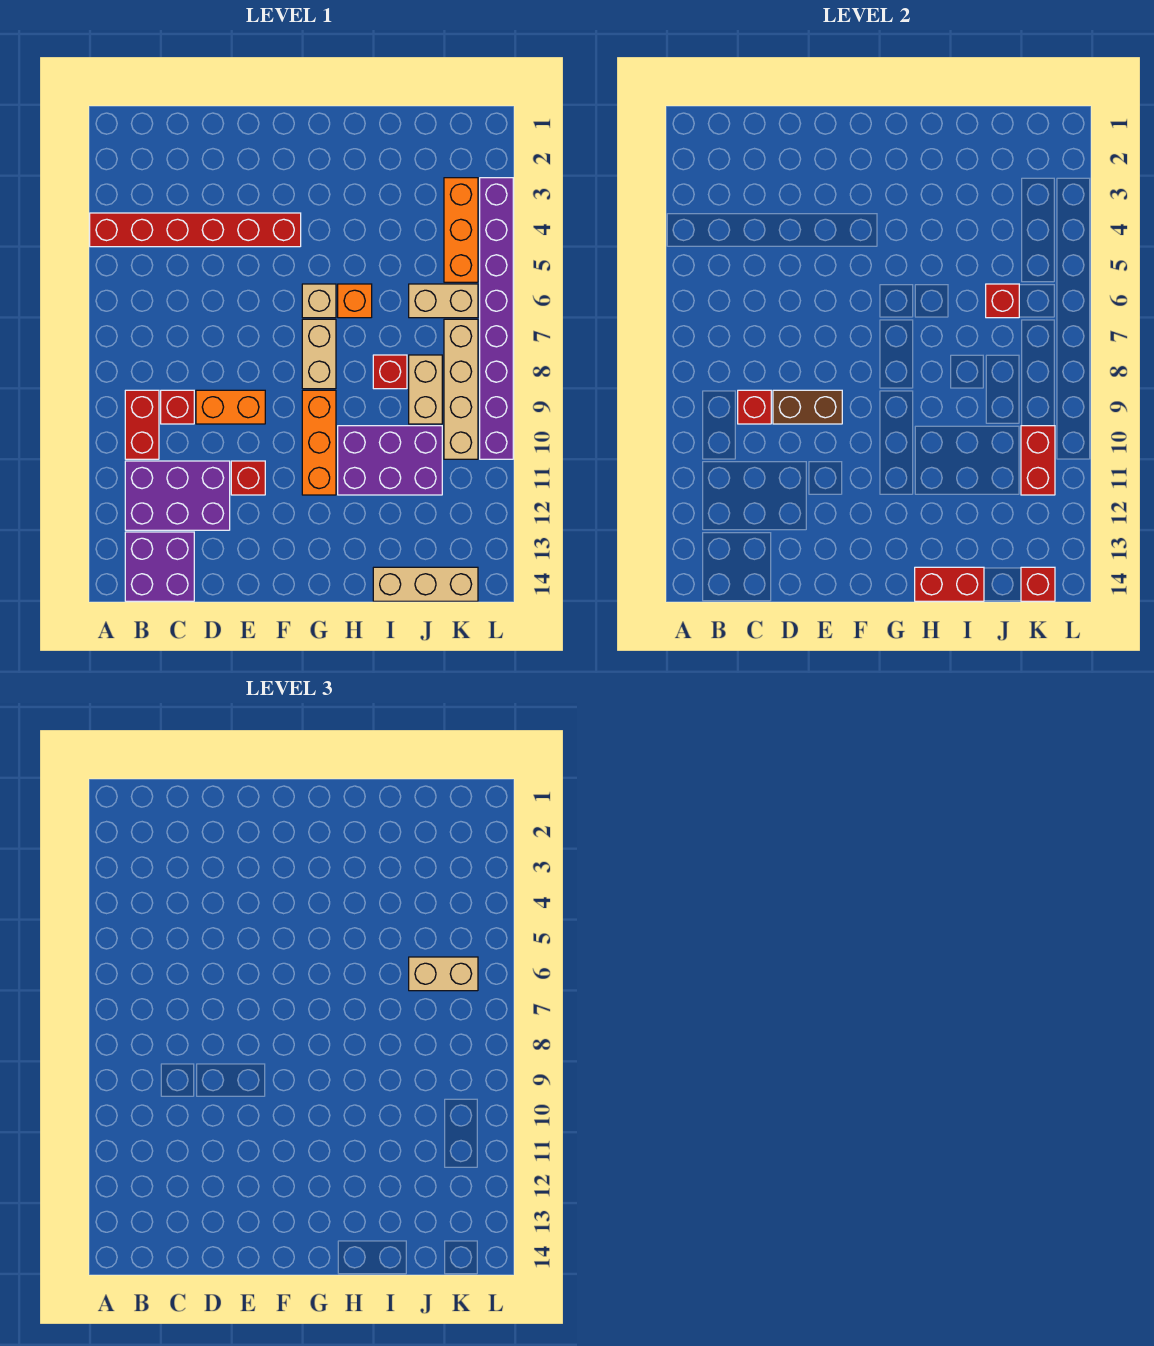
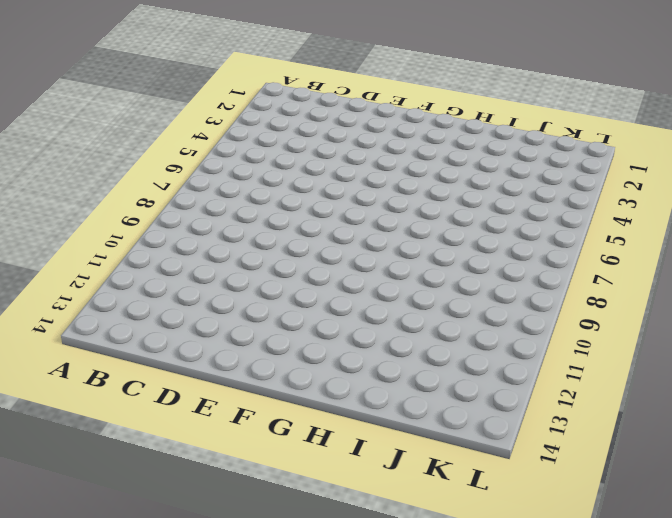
none -> red 1x6 brick [90,213,301,247]
none -> red 1x2 brick [125,390,159,459]
none -> purple 2x3 brick [125,461,230,530]

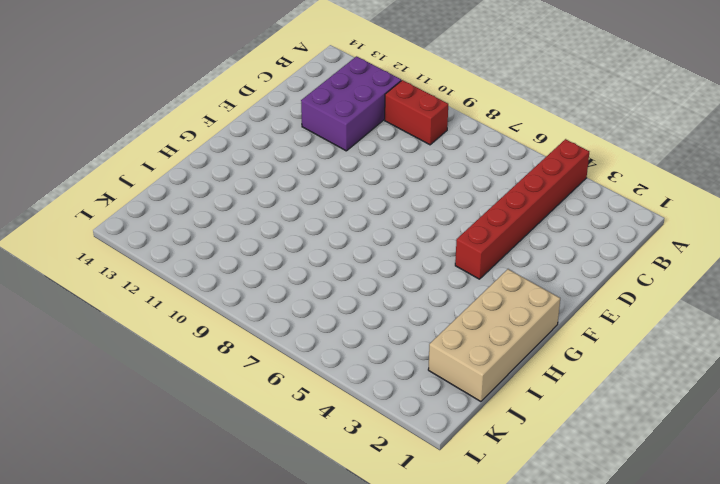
tan 2x4 brick [428,269,560,402] -> none
none -> purple 2x2 brick [125,532,194,601]
none -> red 1x1 brick [161,390,194,424]
none -> orange 1x2 brick [196,390,265,424]

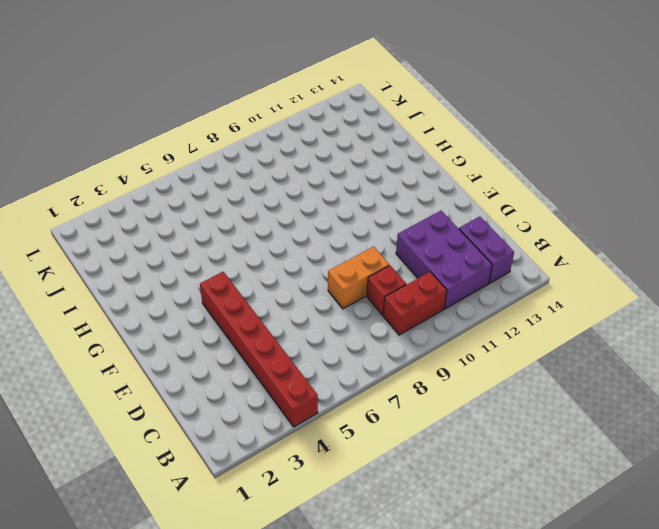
purple 1x2 brick [459,217,514,283] -> purple 2x2 brick [125,532,194,601]
orange 1x2 brick [328,247,389,309] -> orange 1x2 brick turned to [196,390,265,424]
none -> red 1x1 brick [231,461,265,495]
none -> tan 1x1 brick [302,284,336,318]
none -> tan 1x2 brick [302,319,336,389]

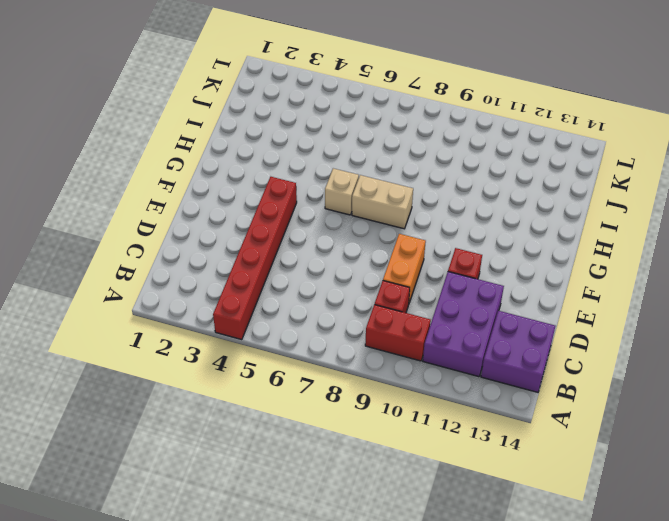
none -> orange 1x3 brick [302,390,336,495]
none -> orange 1x1 brick [338,284,372,318]
none -> purple 2x3 brick [338,426,442,495]

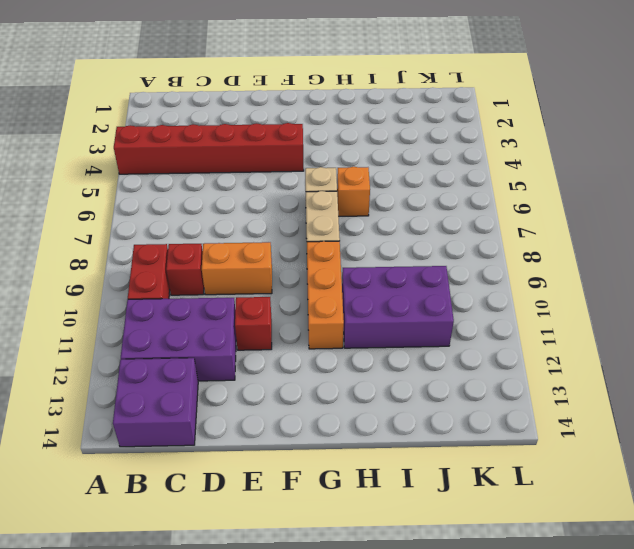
none -> red 1x1 brick [373,355,407,389]
none -> tan 1x3 brick [373,567,478,601]
none -> tan 1x2 brick [409,284,478,318]

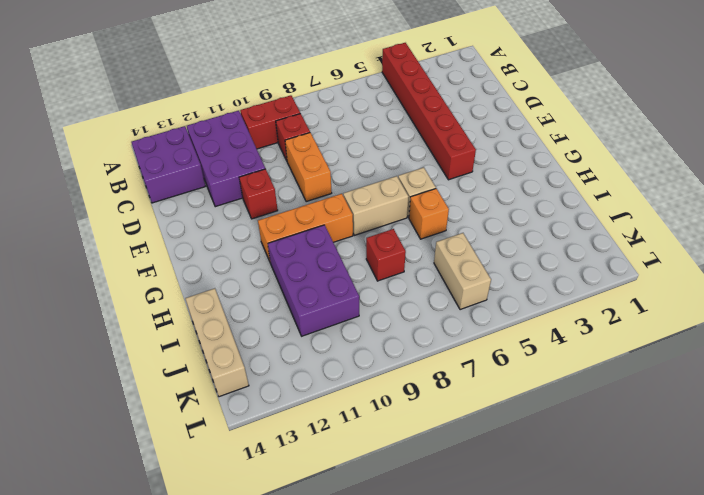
none -> tan 1x2 brick [409,355,442,424]
none -> orange 1x3 brick [444,178,478,282]
none -> tan 1x4 brick [444,319,478,459]

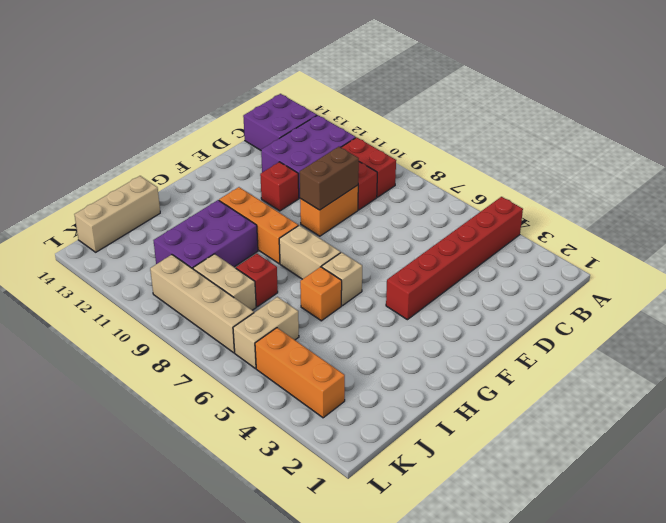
none -> purple 1x8 brick [480,178,513,459]
none -> red 1x1 brick [738,390,771,424]
none -> red 1x2 brick [915,567,984,601]

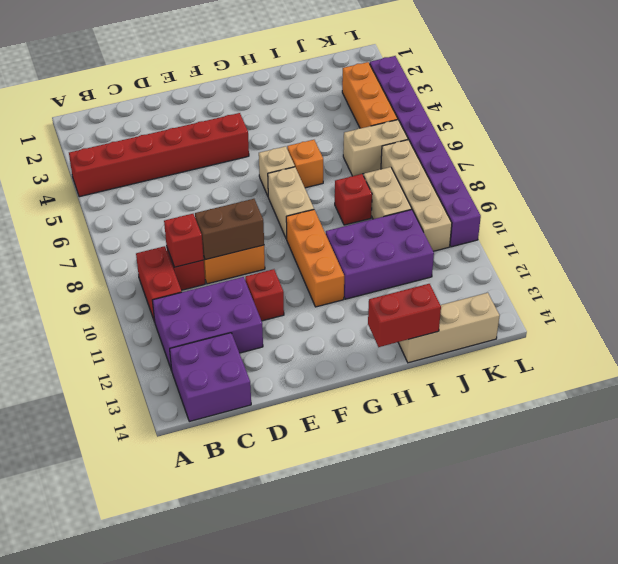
none -> red 1x1 brick [986,284,1019,318]
none -> red 1x2 brick [1021,426,1055,495]
none -> red 1x1 brick [1021,567,1055,601]

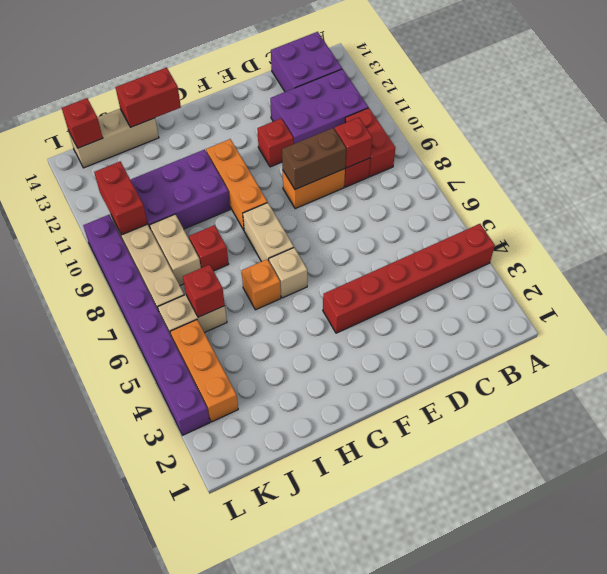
none -> tan 1x2 brick [409,957,478,991]

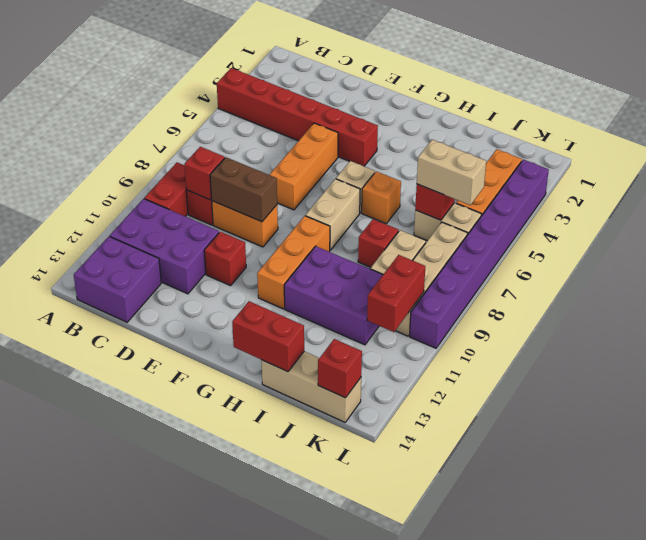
orange 1x3 brick [270,123,338,210] -> none

